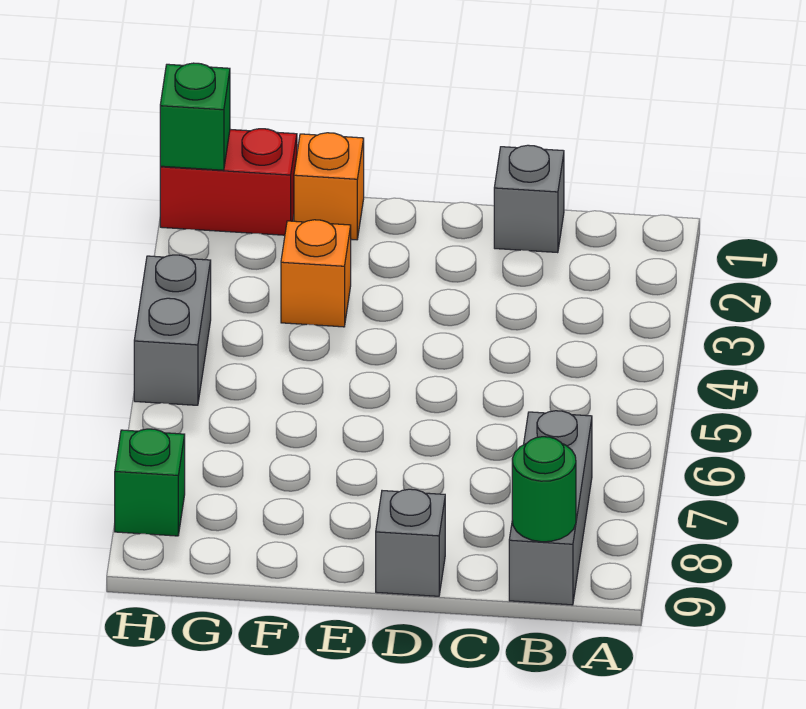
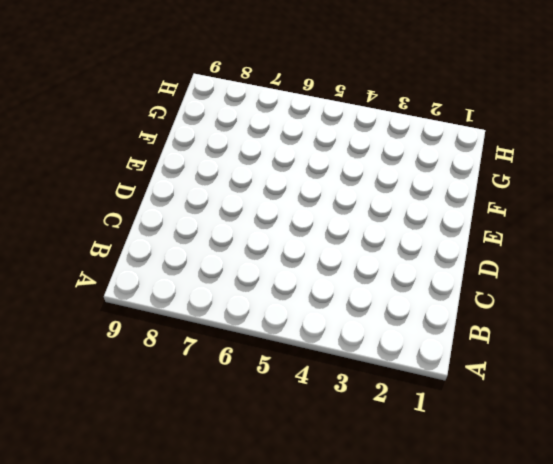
none -> grey 1x3 brick [509,411,592,605]
none -> grey 1x1 brick [494,145,564,253]

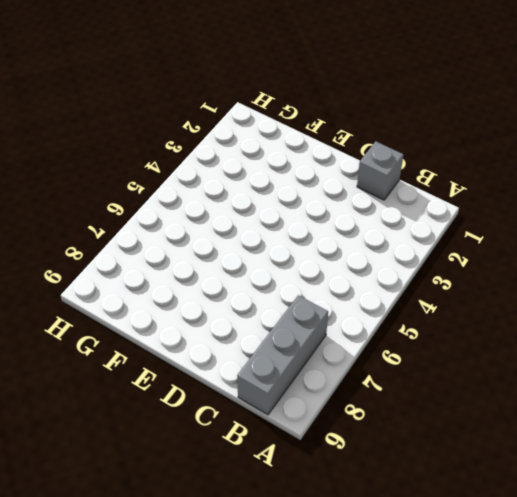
none -> grey 1x1 brick [376,489,445,596]
none -> orange 1x1 brick [294,133,364,240]

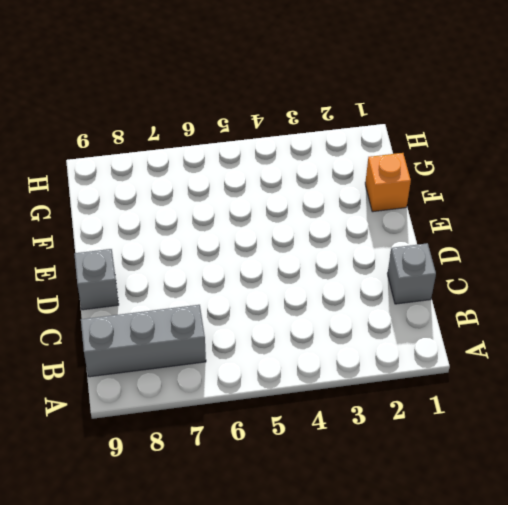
none -> orange 1x1 brick [281,220,351,327]
none -> red 1x2 brick [160,129,297,235]

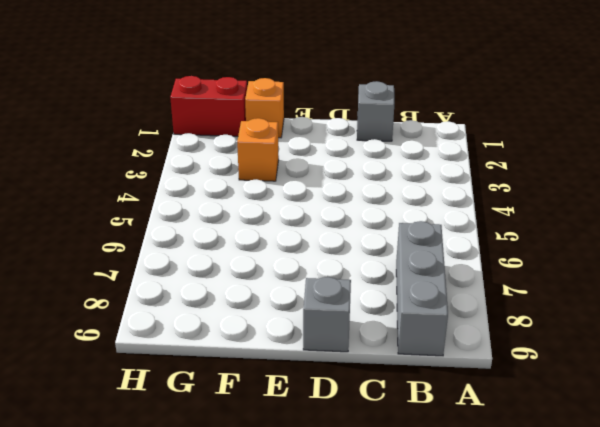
none -> grey 1x2 brick [134,255,211,405]
none -> green 1x1 brick [115,429,185,536]

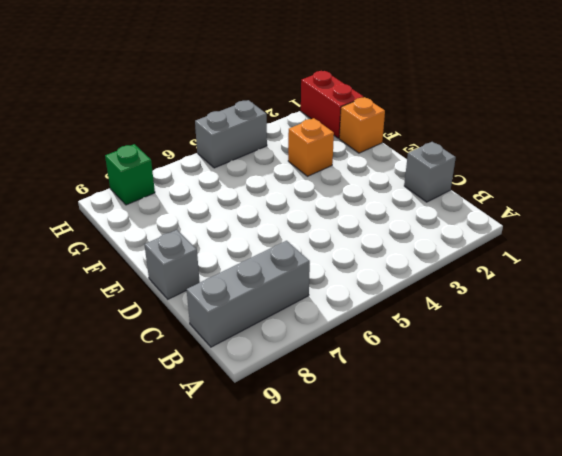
none -> green 1x1 round brick [512,437,576,542]
none -> green 1x1 brick [160,63,230,170]

